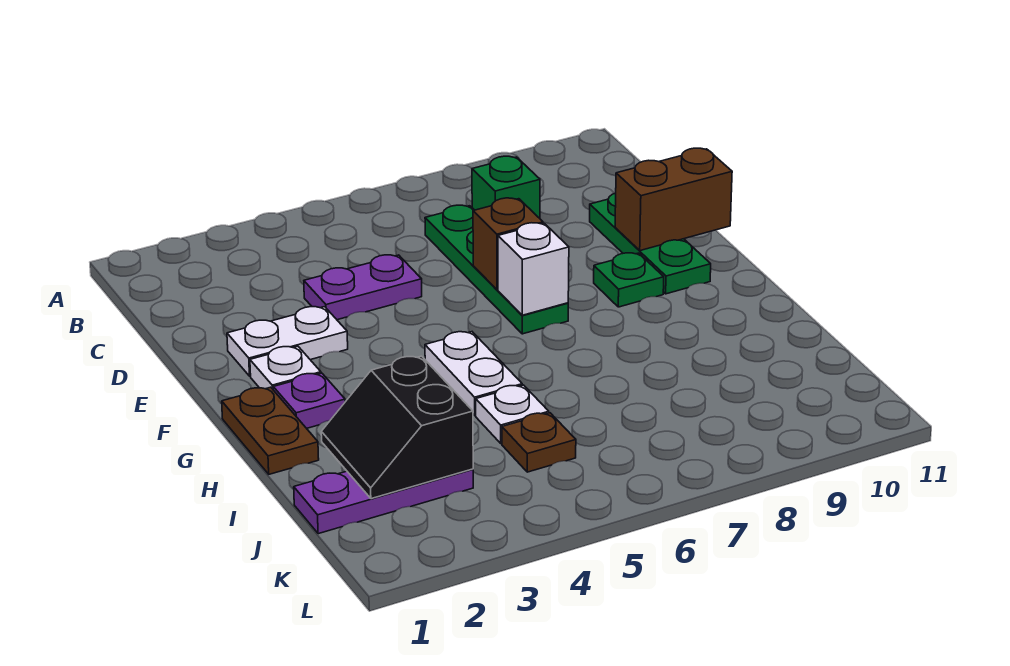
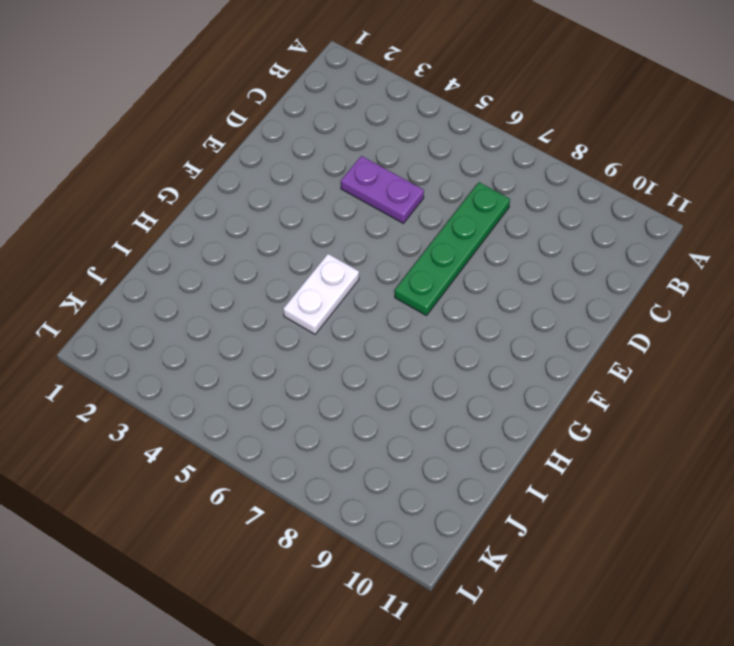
none -> green 1x1 brick [472,156,540,218]
none -> green 1x3 plate [590,193,711,294]
none -> white 1x2 plate [227,307,348,376]

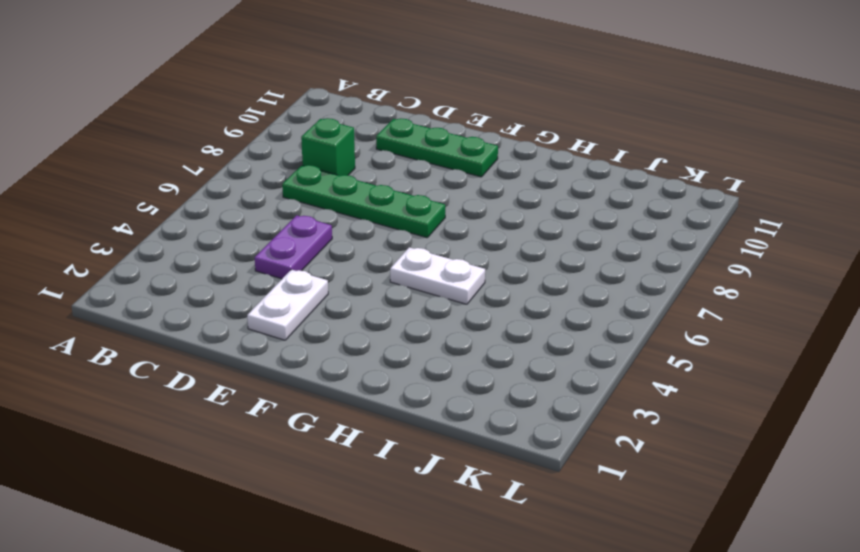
none -> white 1x1 plate [250,346,321,389]
none -> green 1x1 plate [594,253,664,307]
none -> brown 1x2 plate [222,387,319,474]

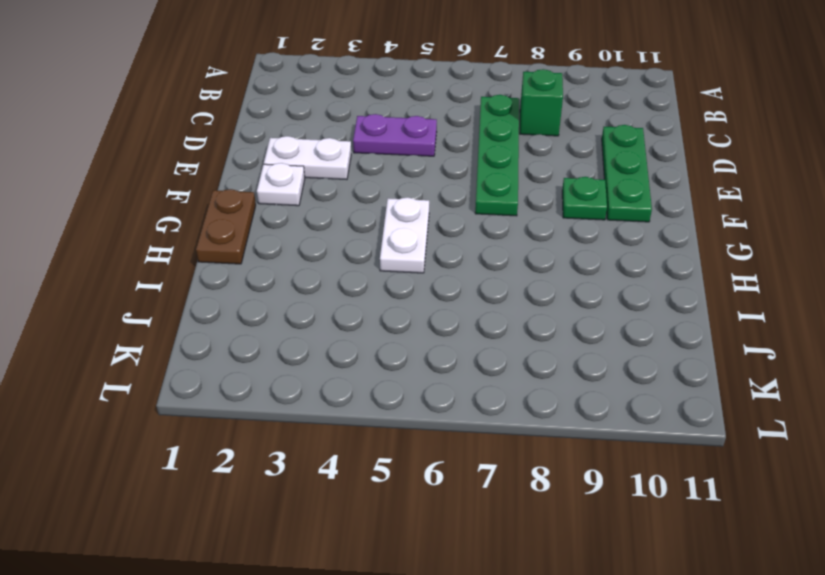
none -> purple 1x1 plate [273,373,345,428]
none -> white 1x1 plate [476,385,549,443]
none -> purple 1x3 plate [294,469,473,534]

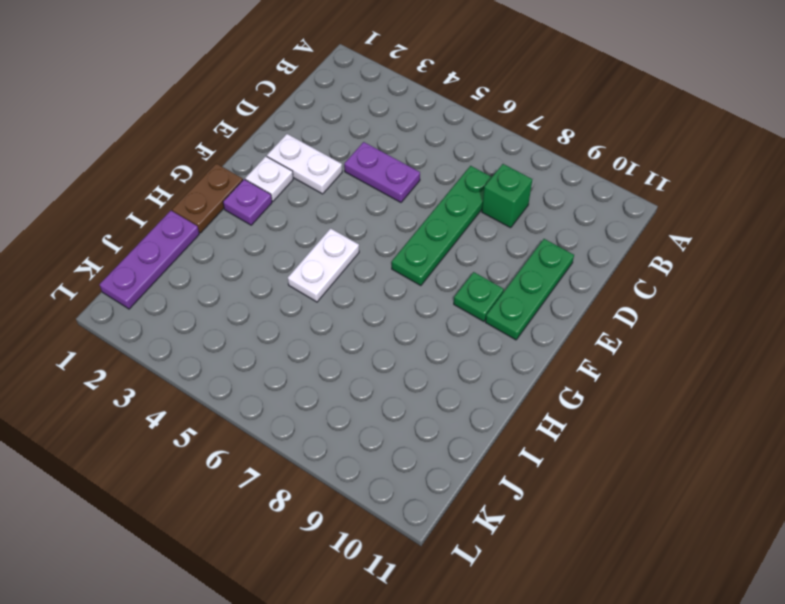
purple 1x3 plate [100,211,199,309] -> purple 1x3 plate turned to [294,469,473,534]
none -> white 1x1 plate [476,385,549,443]
none -> brown 1x1 plate [502,413,576,472]
none -> brown 1x1 brick [473,198,543,290]

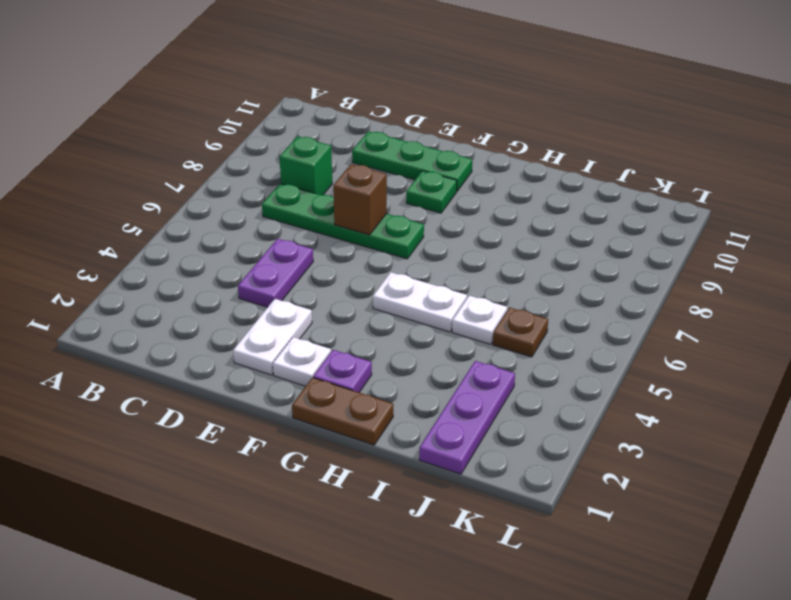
none -> brown 1x2 brick [615,148,732,251]
none -> white 1x1 brick [498,223,569,315]
none -> black 2x2 slope [321,356,473,499]

